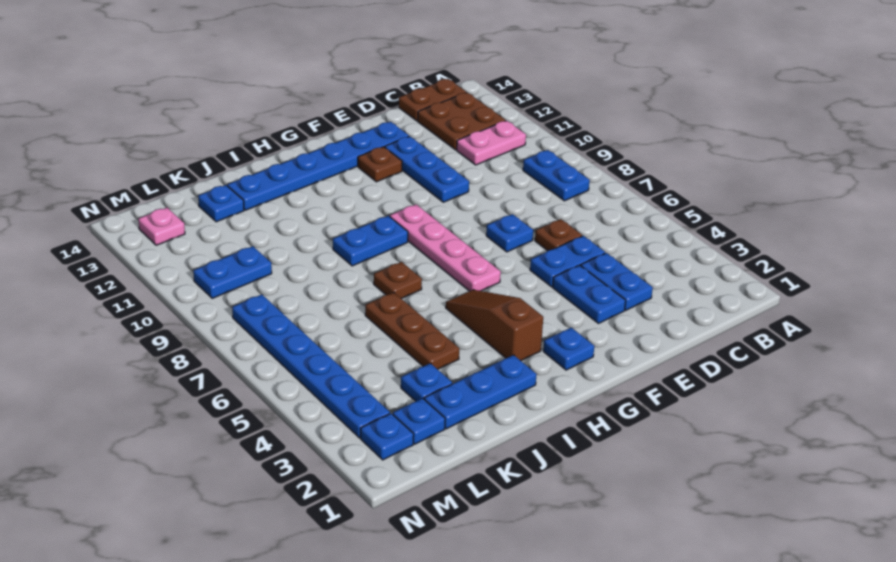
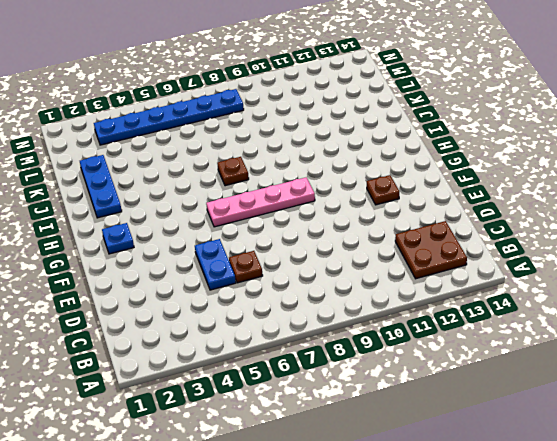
none -> blue 1x2 plate [523,150,590,201]
none -> pink 1x2 plate [457,121,526,165]
none -> brown 1x2 plate [399,79,466,121]

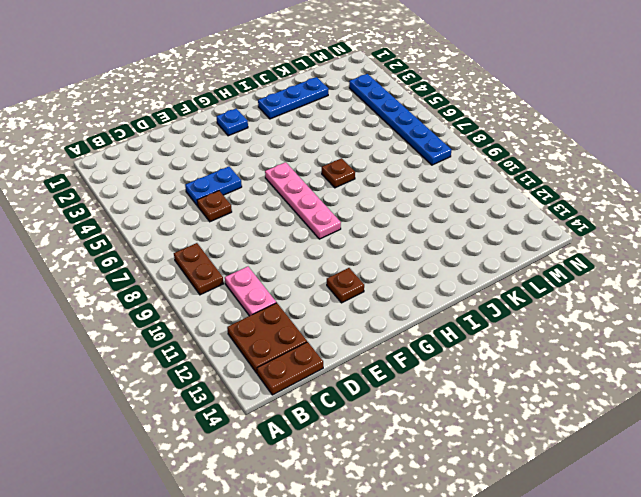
brown 1x2 plate [174,243,224,295] -> blue 1x2 plate [523,150,590,201]
pink 1x2 plate [225,267,276,316] -> pink 1x2 plate turned to [457,121,526,165]
none -> blue 1x2 plate [581,253,653,310]
none -> blue 1x2 plate [553,265,626,323]
none -> blue 1x1 plate [486,214,533,252]

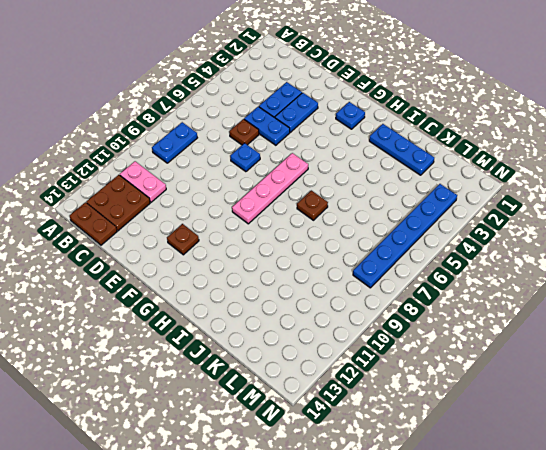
none -> blue 1x3 plate [385,136,469,202]
none -> blue 1x6 plate [227,122,409,210]
none -> brown 1x3 slope [446,290,543,361]

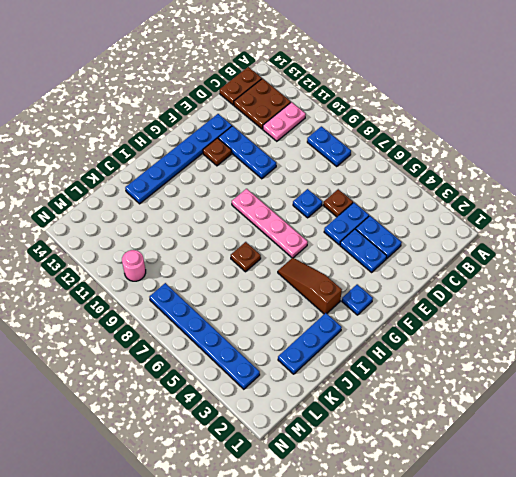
pink 1x1 round brick [122,250,146,281] -> blue 1x2 plate [193,246,272,298]
none -> blue 1x2 plate [333,216,408,266]
none -> brown 1x3 plate [365,292,459,369]
none -> blue 1x1 plate [401,363,452,401]

